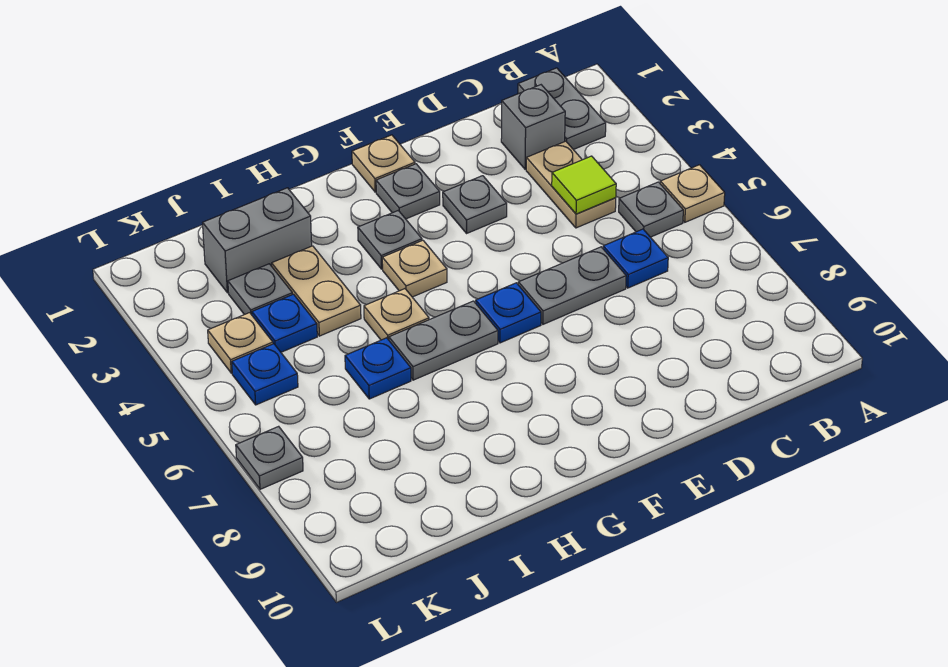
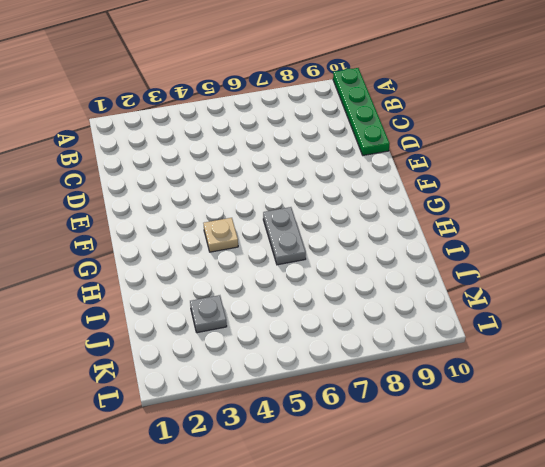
green 1x4 plate [333,68,390,155] -> none
none -> tan 1x1 plate [660,165,725,222]
none -> grey 1x2 plate [518,68,606,150]
none -> grey 1x1 plate [619,182,683,237]

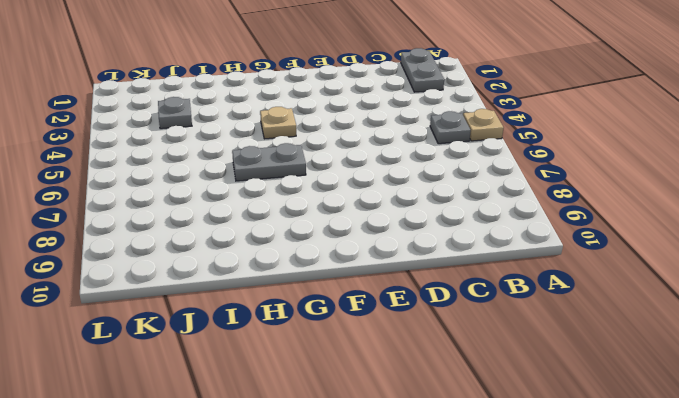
none -> grey 1x1 brick [501,85,565,169]
none -> tan 1x2 plate [526,141,616,228]
none -> blue 1x1 plate [603,229,668,288]

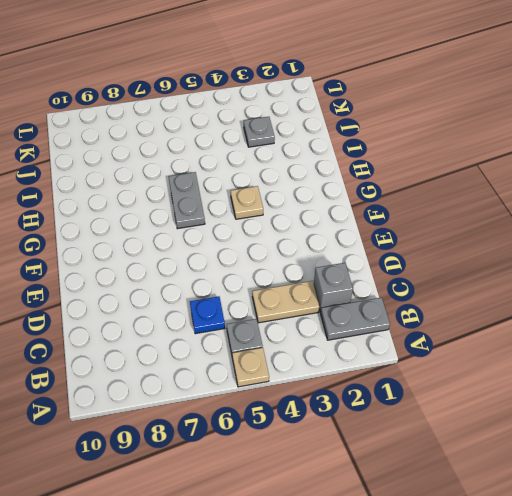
none -> grey 1x2 plate [518,247,626,324]
none -> grey 1x1 plate [443,176,507,233]
none -> tan 1x1 plate [352,135,415,192]

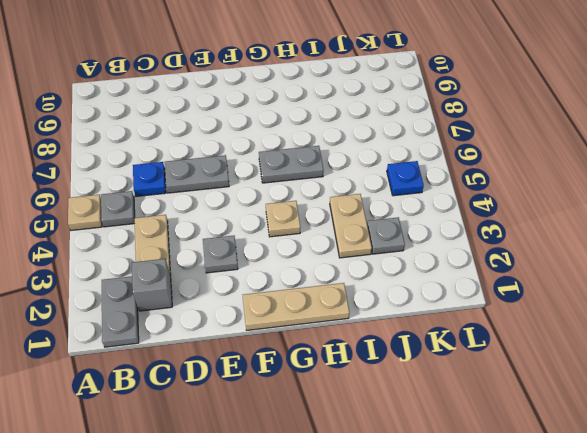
tan 1x3 plate [243,283,349,330] -> tan 1x1 plate [352,135,415,192]
none -> grey 1x1 plate [376,164,440,219]
none -> blue 1x1 plate [476,283,541,343]
none -> grey 1x1 plate [358,211,422,269]

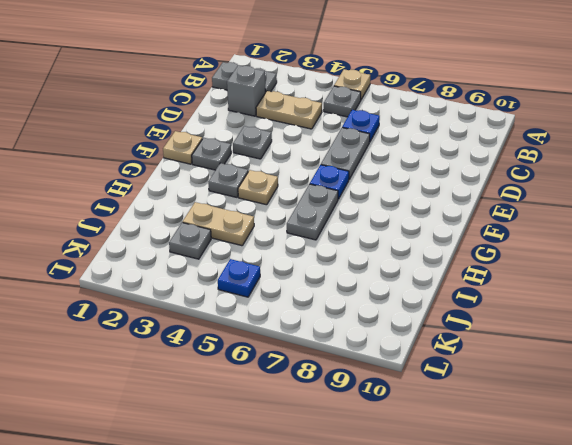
none -> tan 1x1 plate [364,289,429,340]
none -> grey 1x2 brick [203,188,312,293]
none -> blue 1x1 plate [345,338,411,399]

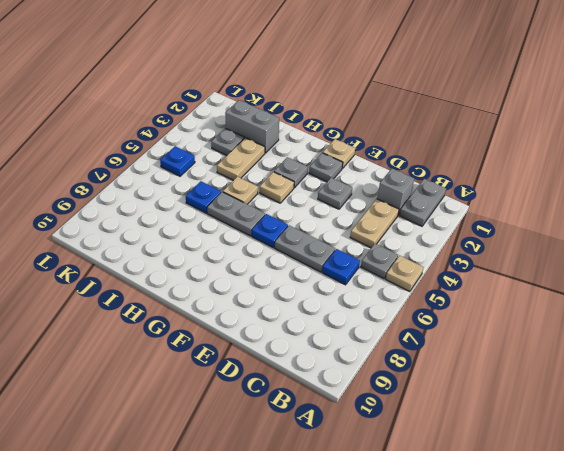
none -> blue 1x1 plate [252,294,317,352]
none -> tan 1x1 plate [208,313,273,373]
none -> grey 1x1 plate [236,426,303,489]

